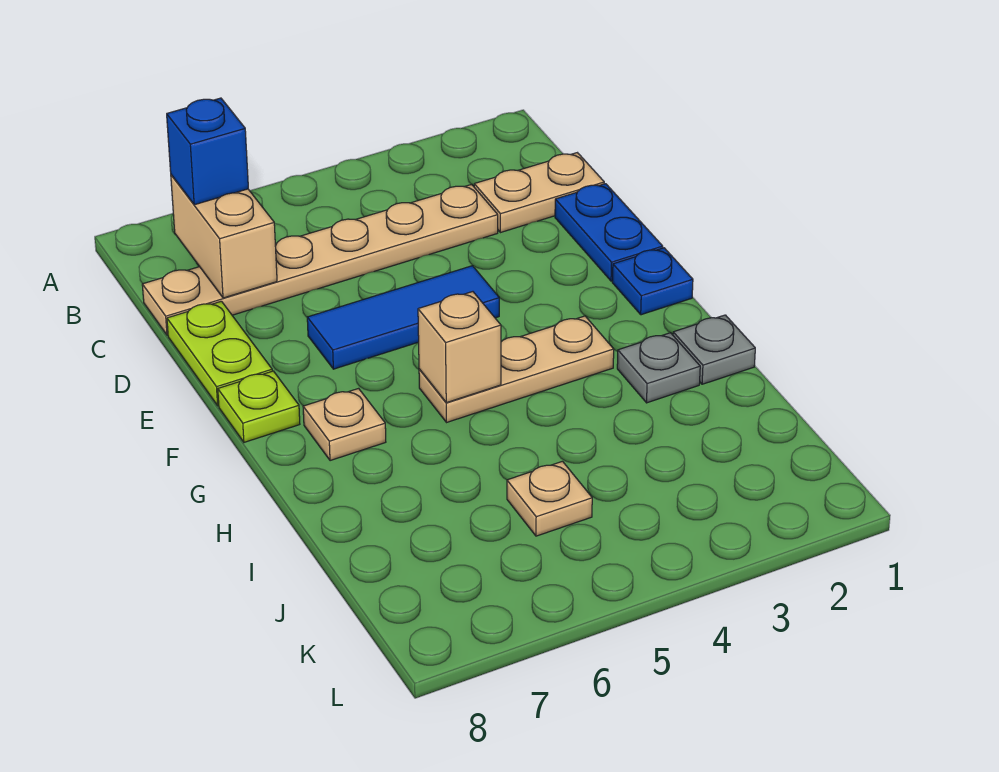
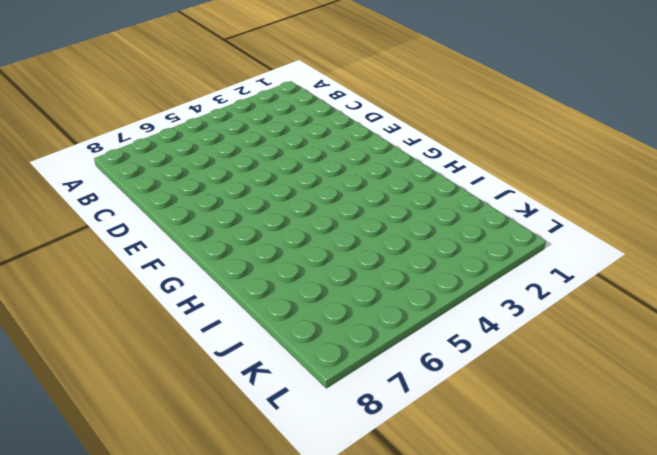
none -> tan 1x2 plate [474,153,604,233]
none -> tan 1x6 plate [142,184,498,335]
none -> blue 1x2 plate [555,184,663,281]

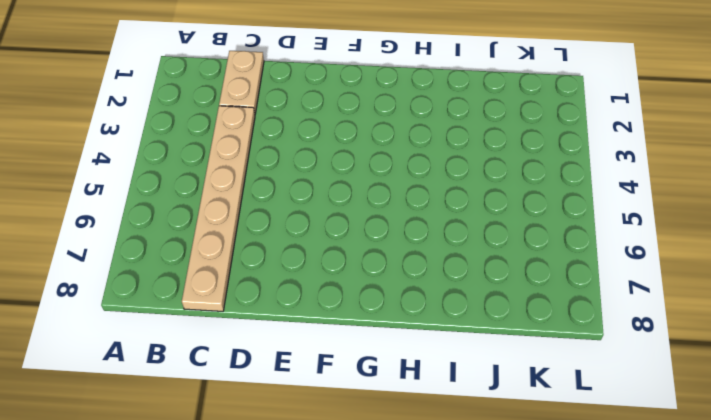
none -> blue 1x2 plate [555,184,663,281]
none -> lime 1x2 plate [167,301,272,406]
none -> blue 1x3 tile [307,266,499,369]

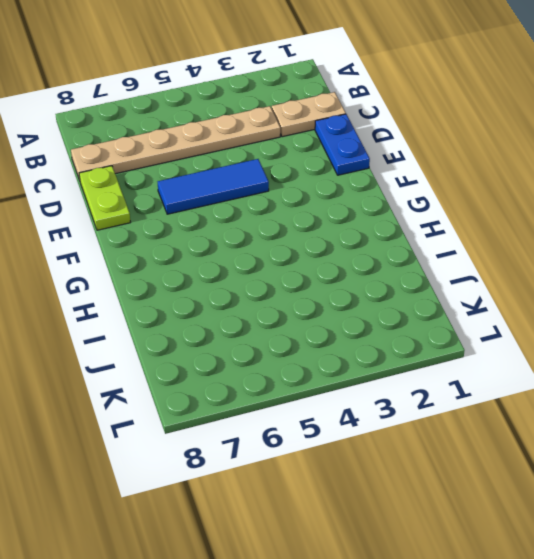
none -> blue 1x1 plate [612,248,693,315]
none -> lime 1x1 plate [218,371,300,442]
none -> tan 1x3 plate [419,316,614,422]

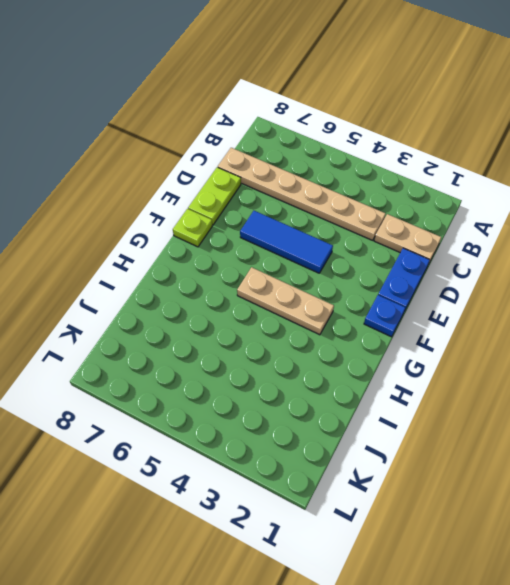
none -> tan 1x1 plate [303,389,386,461]
none -> grey 1x1 plate [673,315,755,384]
none -> grey 1x1 plate [617,333,700,403]

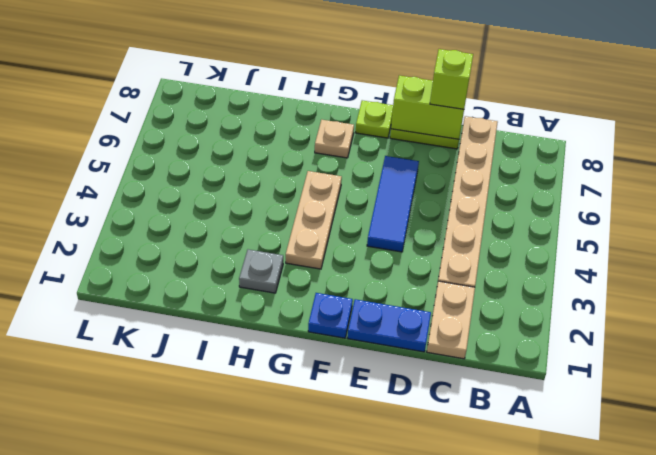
lime 1x2 brick [391,75,464,139] -> none
lime 1x1 brick [430,49,473,109] -> none
none -> grey 1x1 plate [673,315,755,384]
none -> tan 1x1 plate [507,461,592,536]
none -> tan 1x2 brick [171,175,277,298]

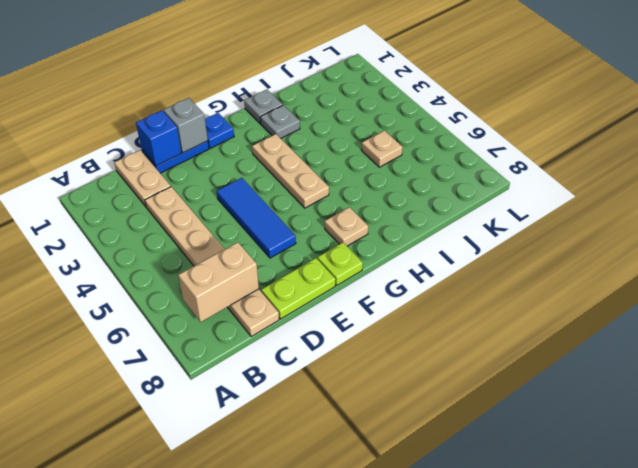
blue 1x1 brick [136,110,182,166] -> blue 1x1 brick moved to [167,98,248,205]
grey 1x1 brick [163,98,208,153] -> none
none -> tan 1x1 brick [418,292,501,403]

